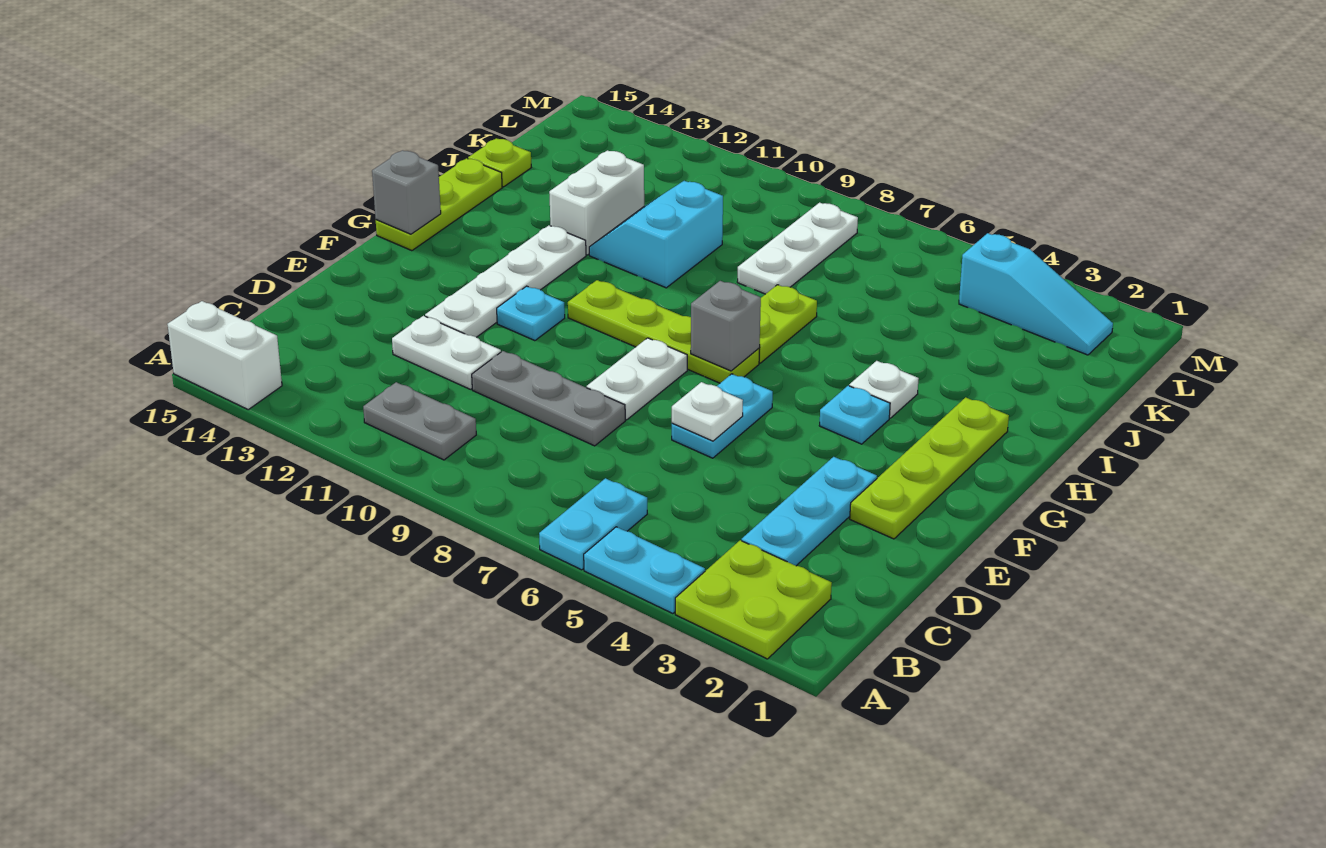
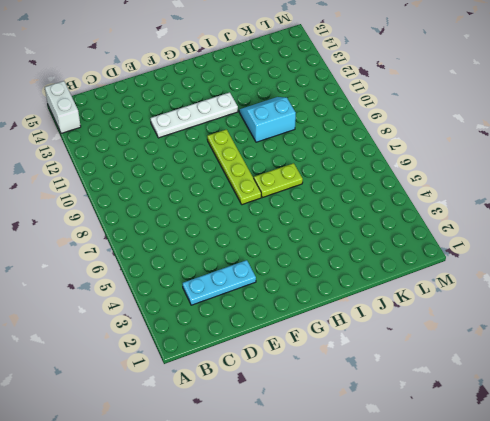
none -> lime 2x2 plate [675,540,832,659]
none -> cyan 1x2 plate [584,527,705,614]
none -> cyan 1x2 plate [539,478,647,570]

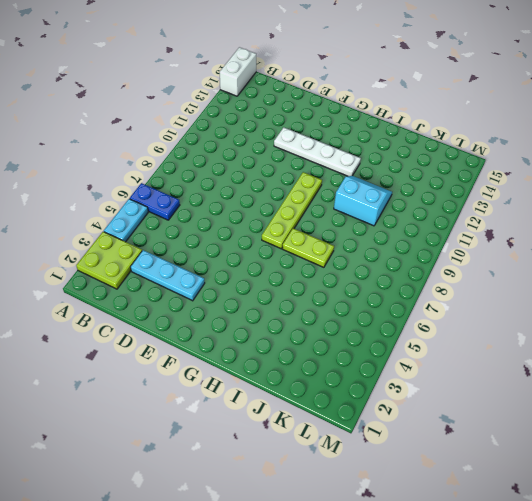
blue 1x2 plate [130,183,180,220] -> cyan 1x2 plate [539,478,647,570]
none -> grey 1x2 plate [363,382,476,460]
none -> grey 1x3 plate [472,351,625,446]
none -> white 1x2 plate [392,316,501,389]

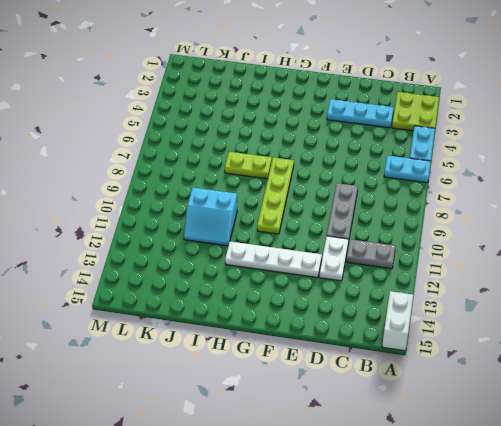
grey 1x2 plate [346,239,396,269] -> grey 1x2 plate turned to [363,382,476,460]
none -> lime 1x4 plate [850,397,1009,539]
none -> cyan 1x2 plate [672,374,773,458]
none -> white 1x2 plate [587,338,687,420]

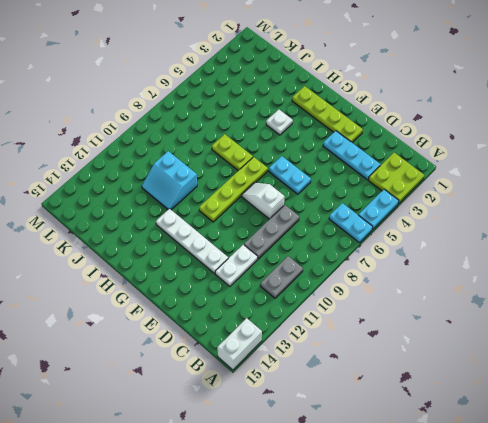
white 1x2 slope [242,183,285,219] -> white 1x2 plate [587,338,687,420]
none -> cyan 1x1 plate [497,286,565,341]
none -> cyan 1x1 plate [819,386,890,444]
none -> lime 1x3 plate [376,158,502,251]

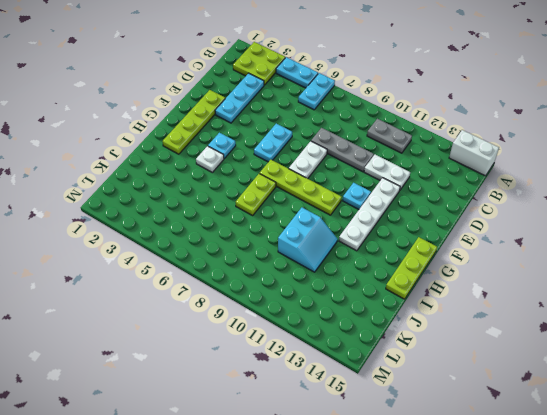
none -> white 1x2 brick [549,150,644,255]
none -> white 1x3 plate [737,203,858,294]
none -> lime 1x1 plate [468,138,531,187]

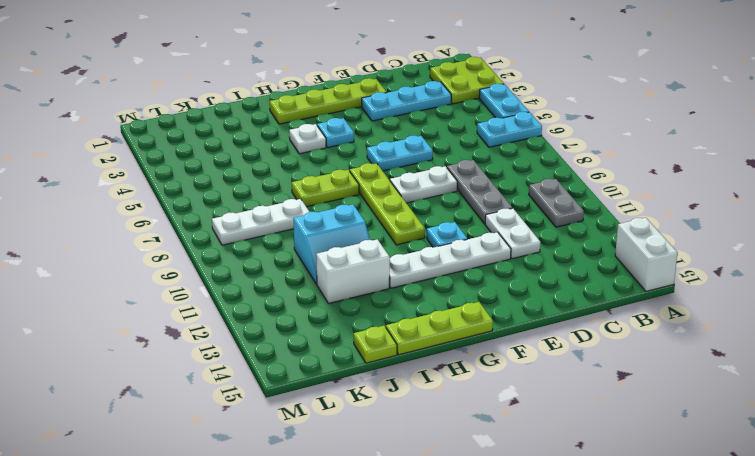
none -> cyan 1x3 slope [959,233,1113,355]
none -> white 1x1 plate [672,382,743,441]
none -> grey 1x1 brick [691,281,761,371]

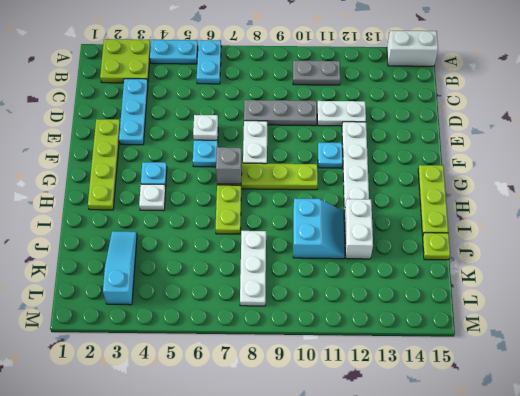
cyan 1x3 slope [103,231,137,305] -> cyan 1x3 slope turned to [959,233,1113,355]
none -> grey 1x1 brick [372,150,441,234]

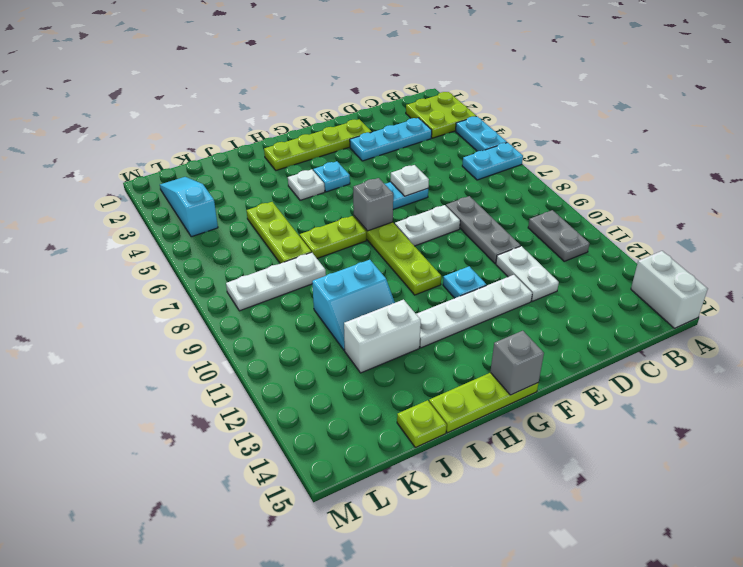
lime 1x3 plate [247,202,311,263] -> none

